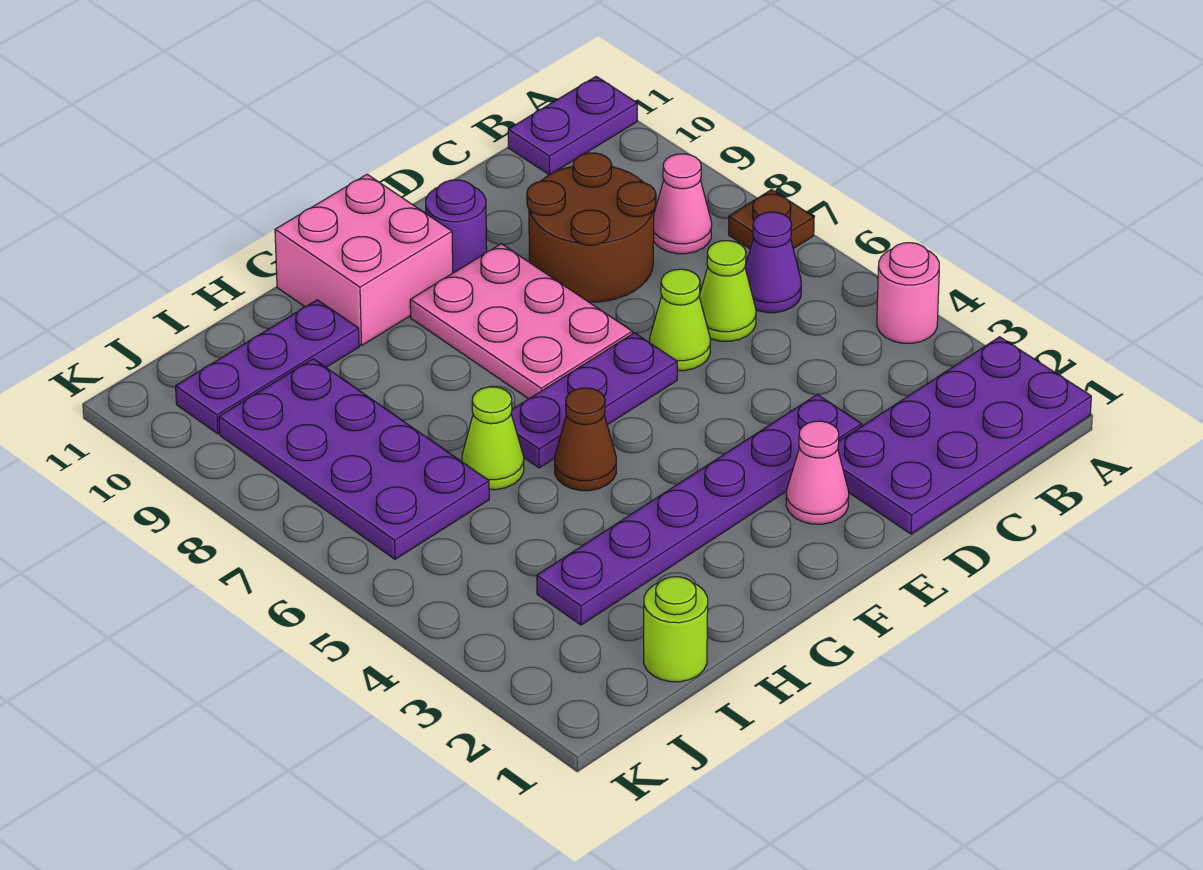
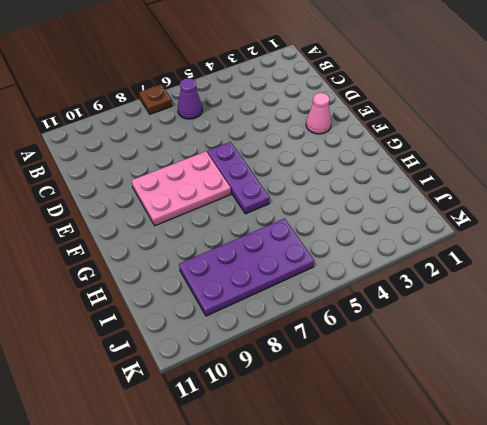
none -> purple 2x4 plate [838,337,1091,534]
none -> pink 1x1 round brick [877,243,939,343]
none -> purple 1x2 plate [508,77,637,175]

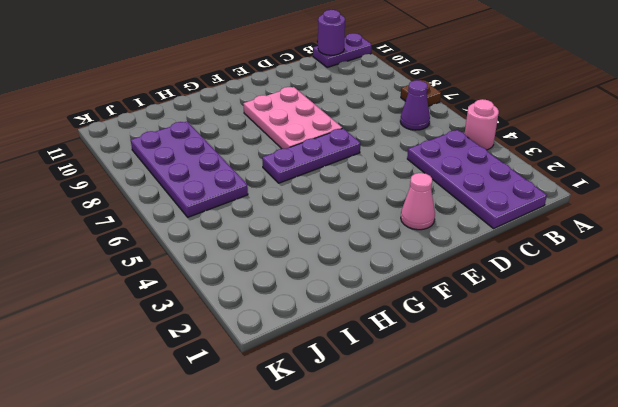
purple 2x4 plate [407,130,547,229] -> purple 2x4 plate turned to [838,337,1091,534]
purple 1x1 round brick [318,10,345,55] -> purple 1x1 round brick moved to [426,180,487,273]
none -> pink 1x1 cone [654,154,712,254]
none -> lime 1x1 cone [699,241,756,341]
none -> brown 2x2 round brick [527,153,656,302]

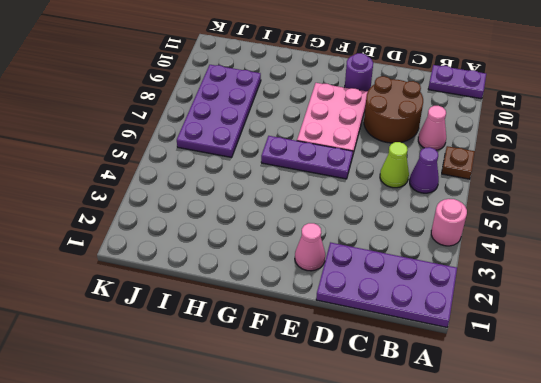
none -> purple 1x6 plate [537,395,861,625]
none -> lime 1x1 cone [650,269,710,371]
none -> pink 2x2 brick [275,174,453,346]

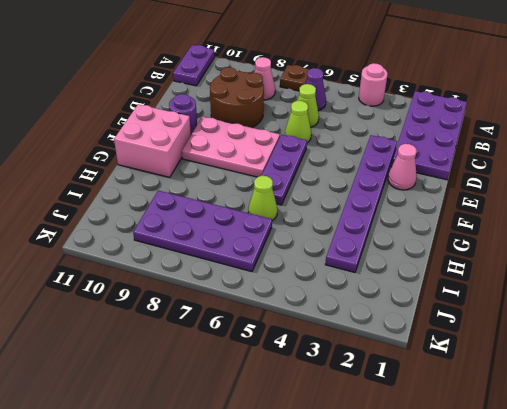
none -> brown 1x1 cone [555,388,616,491]
none -> purple 1x3 plate [176,300,359,434]
none -> lime 1x1 round brick [644,577,708,682]

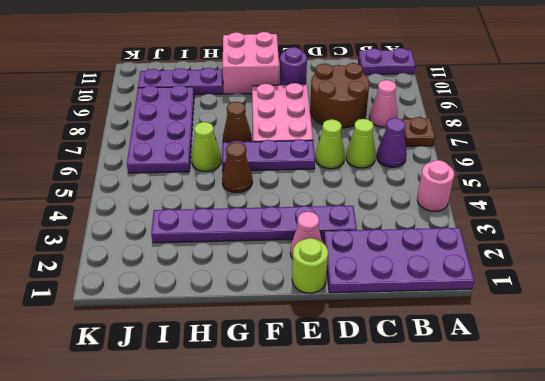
lime 1x1 round brick [292,238,328,293] -> lime 1x1 round brick moved to [644,577,708,682]
brown 1x1 cone [223,102,252,142] -> none

